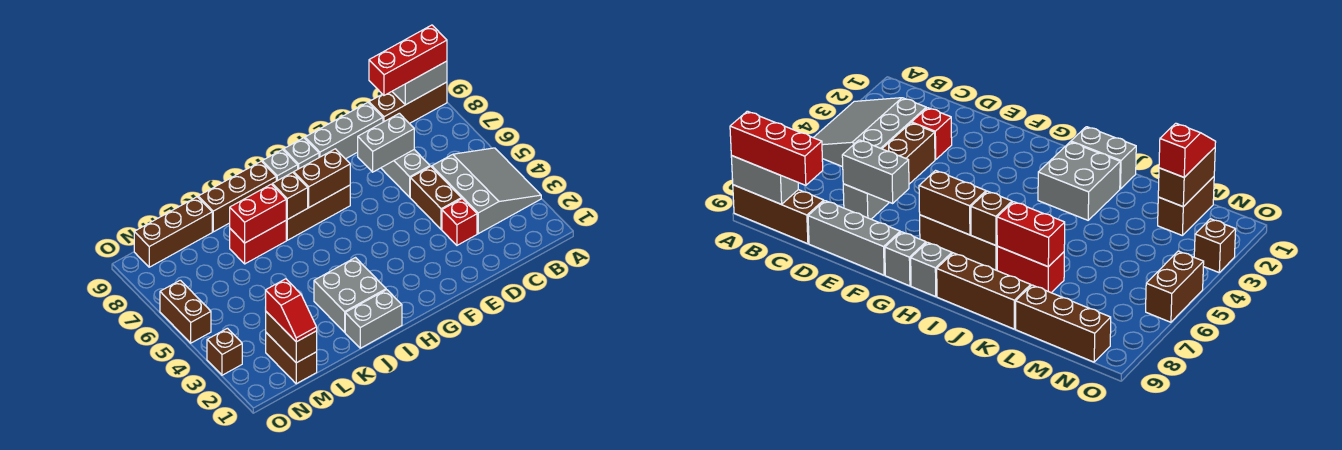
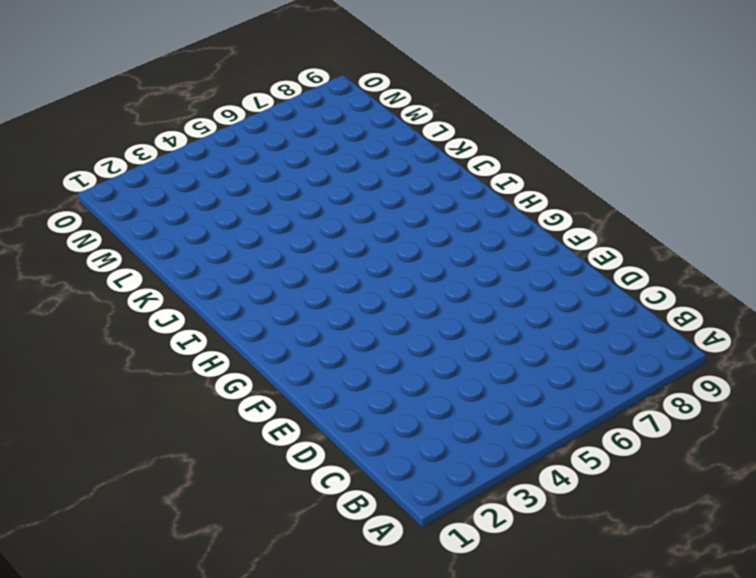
none -> grey 3x3 slope [432,148,541,234]
none -> brown 1x3 brick [369,82,447,124]
none -> red 1x1 brick [442,199,477,245]

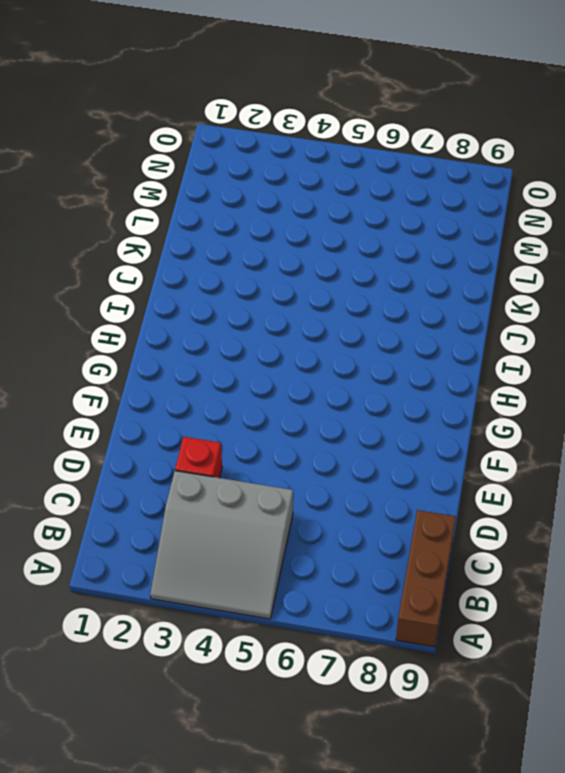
none -> brown 1x2 brick [410,167,461,229]
none -> grey 1x2 brick [381,150,430,197]
none -> grey 1x3 brick [305,102,383,159]

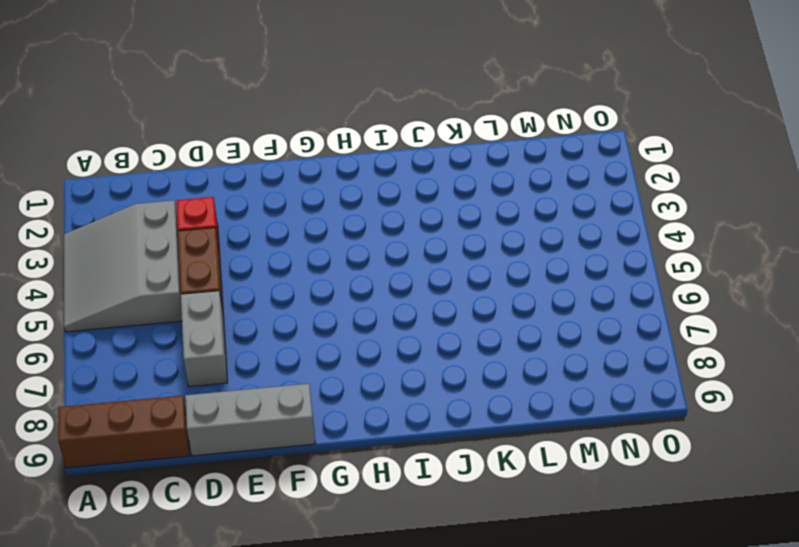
none -> brown 1x3 brick [286,185,350,240]
none -> grey 1x1 brick [284,138,319,169]
none -> grey 1x1 brick [262,150,298,181]

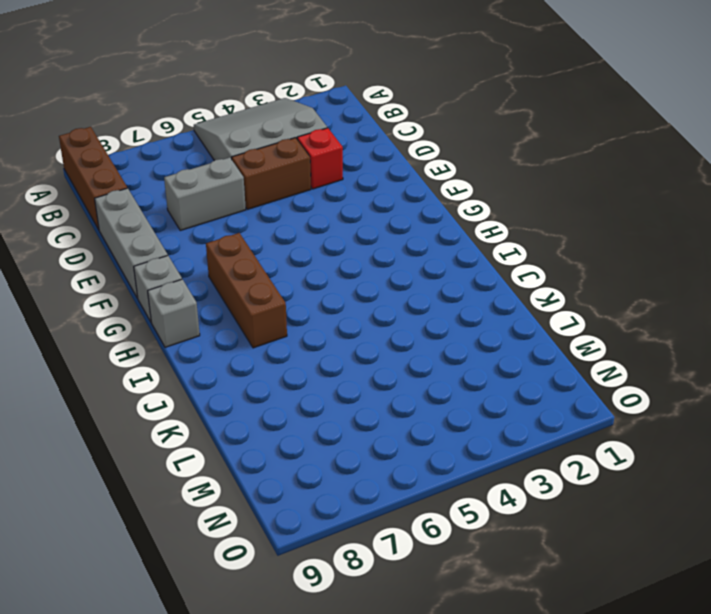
none -> grey 1x2 brick [345,290,402,348]
none -> grey 2x2 brick [314,258,386,332]
none -> brown 1x3 brick [198,161,276,232]

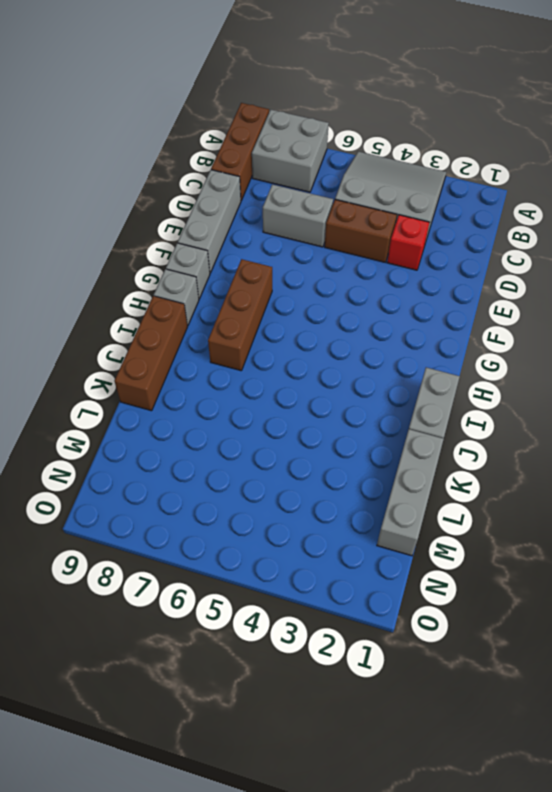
grey 2x2 brick [252,110,329,192] -> grey 2x2 brick moved to [314,258,386,332]
grey 1x3 brick [377,429,444,556] -> brown 1x2 brick [266,333,317,384]
none -> red 1x2 brick [230,221,286,264]
none -> brown 1x3 brick [134,197,212,267]
none -> brown 1x1 brick [207,328,242,375]

